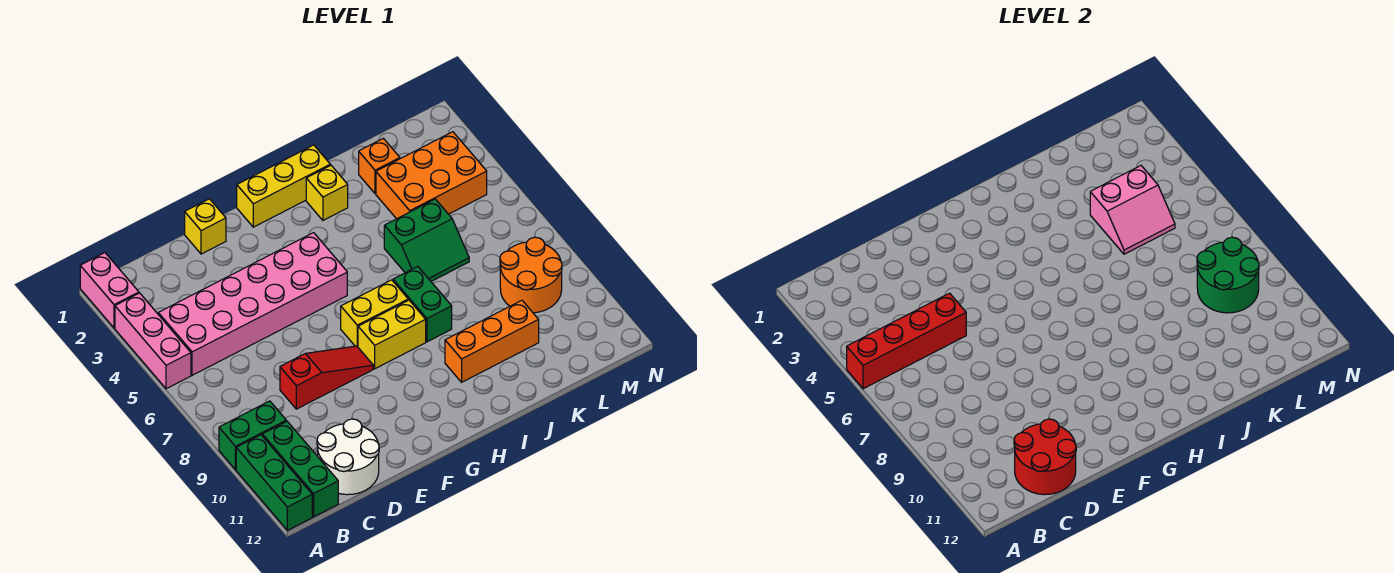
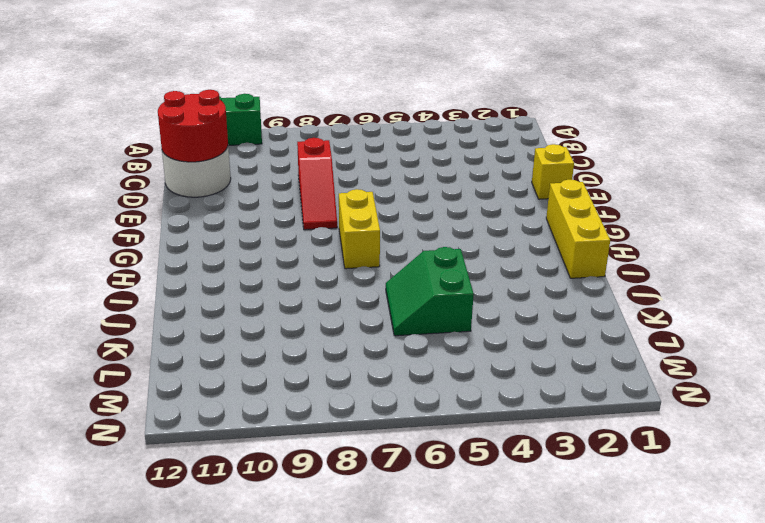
none -> pink 1x2 brick [80,253,139,328]
none -> pink 1x3 brick [115,293,191,389]
none -> green 1x2 brick [219,401,286,470]

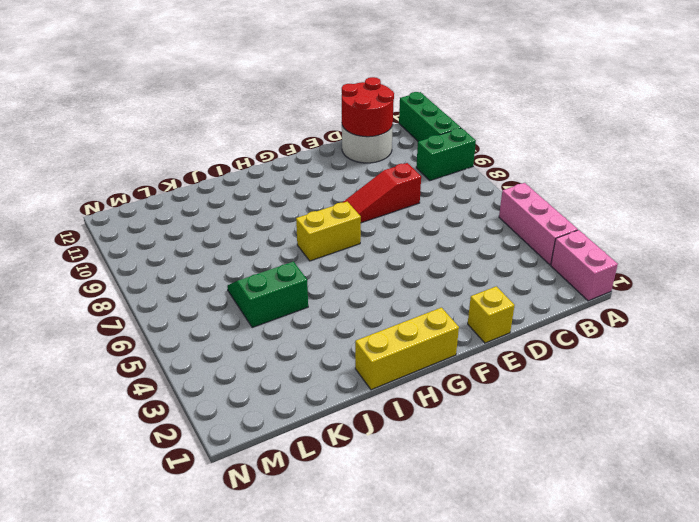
none -> pink 2x6 brick [158,233,347,375]
none -> green 1x3 brick [262,421,338,517]
none -> yellow 1x2 brick [358,300,426,369]

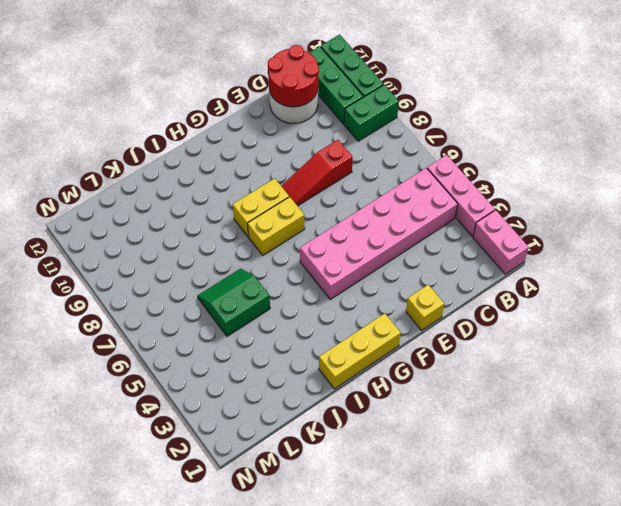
none -> yellow 1x1 brick [306,165,348,220]
none -> green 1x2 brick [393,267,452,342]
none -> orange 1x3 brick [445,300,539,382]

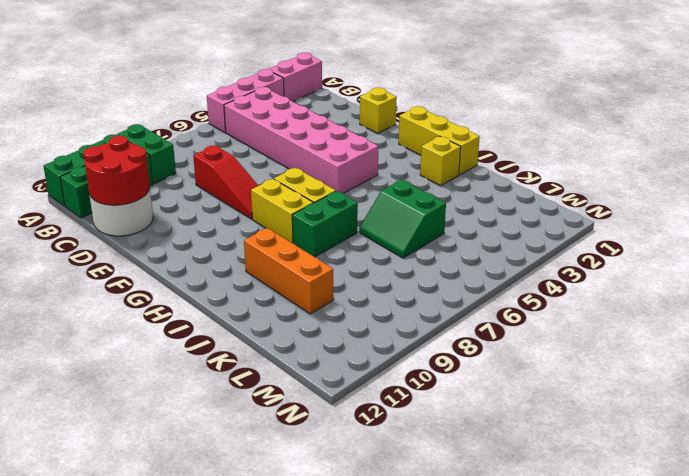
none -> orange 1x1 brick [359,138,400,194]
none -> orange 2x3 brick [376,132,487,219]
none -> orange 2x2 round brick [500,237,562,313]

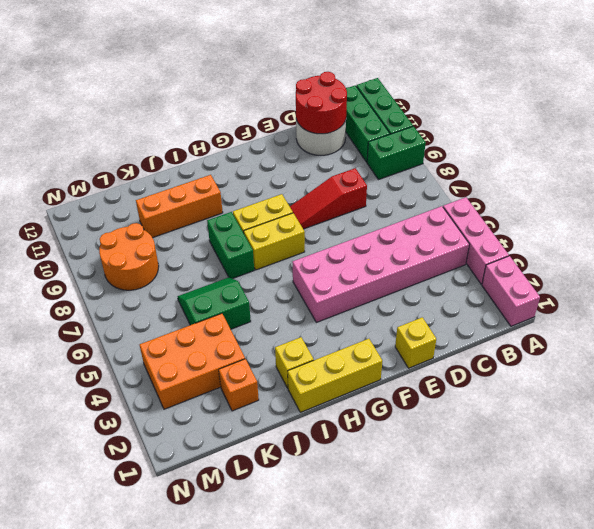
none -> red 1x4 brick [847,293,966,389]
none -> pink 2x2 slope [1090,166,1175,254]
none -> green 2x2 round brick [1197,237,1259,313]

